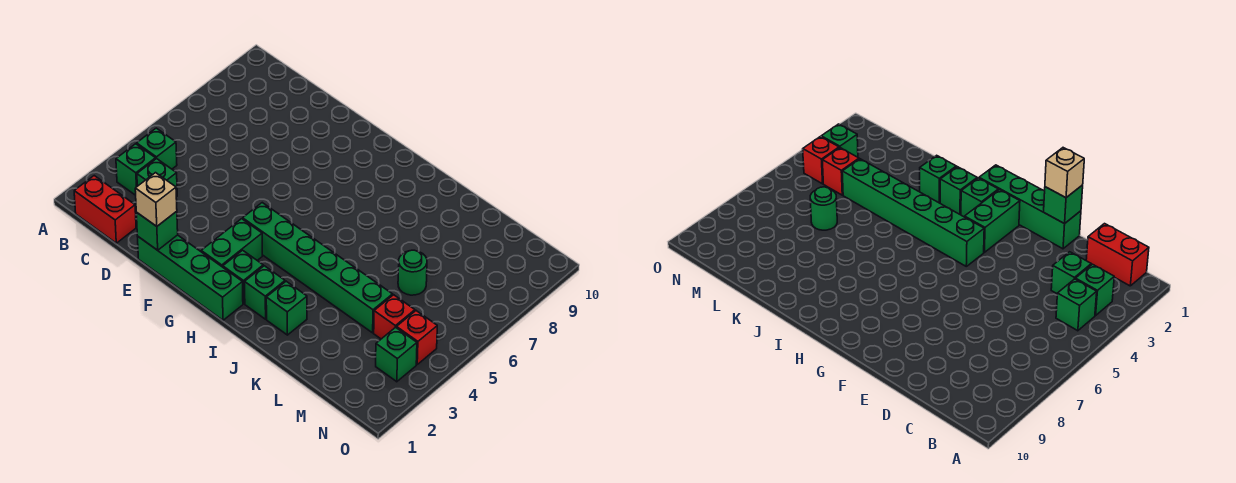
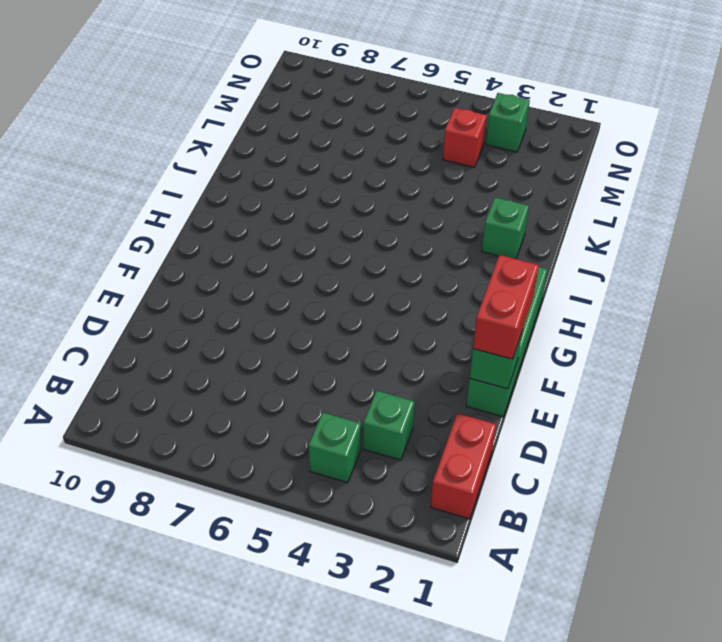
red 1x2 brick [473,255,539,359] -> tan 1x1 brick [135,173,177,226]
none -> green 1x1 brick [116,144,156,195]
none -> green 1x2 brick [201,219,262,267]
none -> green 1x6 brick [243,203,393,333]

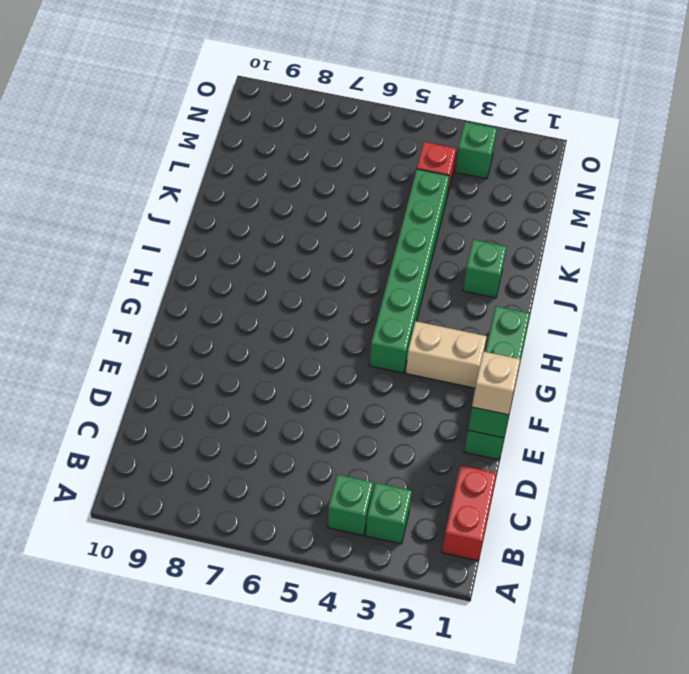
tan 1x2 brick [406,321,487,388] -> green 1x2 brick [201,219,262,267]
none -> green 1x1 brick [137,159,177,197]
none -> green 1x1 brick [223,250,263,304]
none -> green 1x1 brick [245,266,285,319]

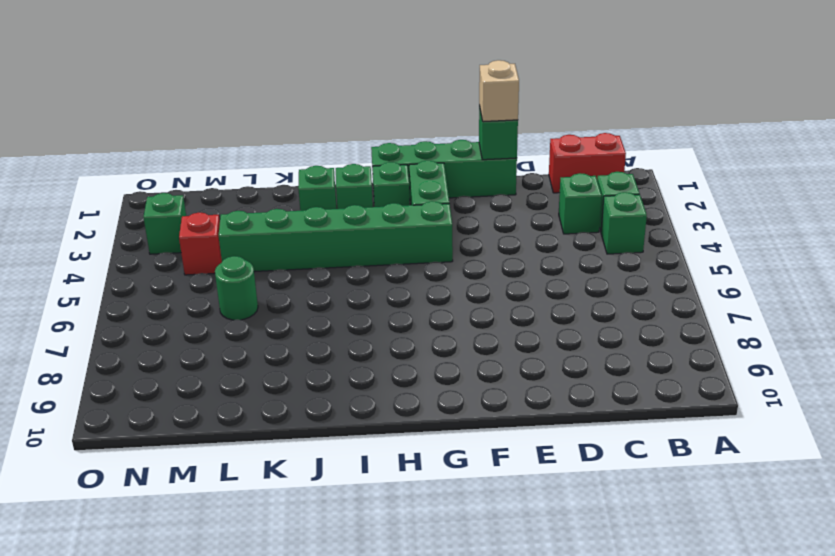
none -> red 1x1 brick [397,311,437,364]

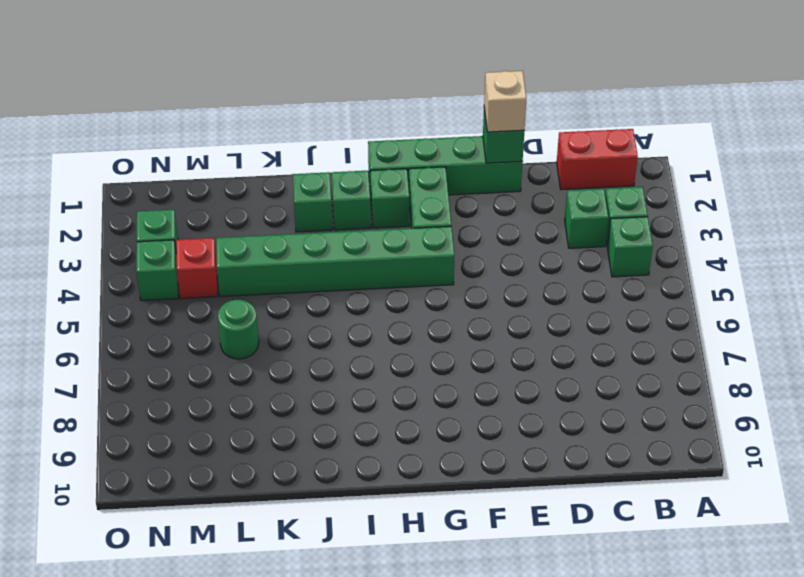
green 1x1 brick [136,240,178,300] -> red 1x1 brick [397,311,437,364]

